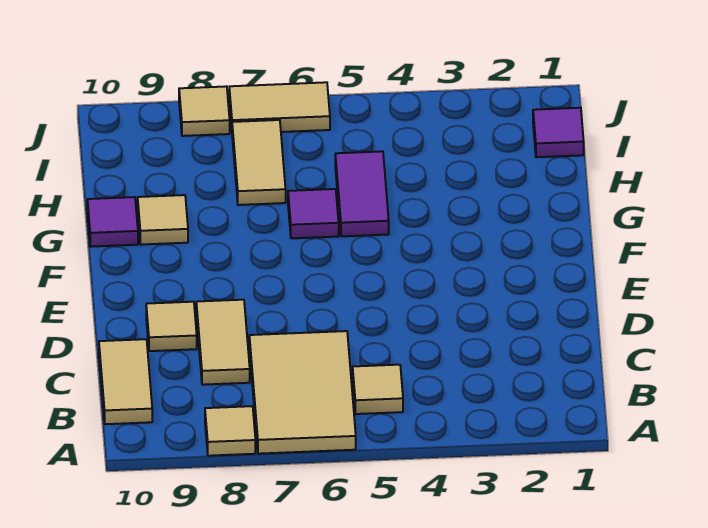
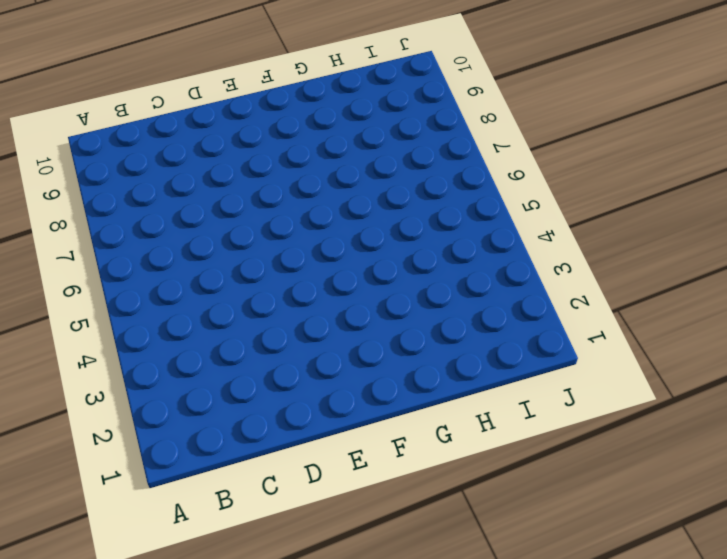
none -> tan 2x3 tile [249,331,356,454]
none -> tan 1x1 tile [205,406,255,456]
none -> tan 1x1 tile [353,365,403,414]

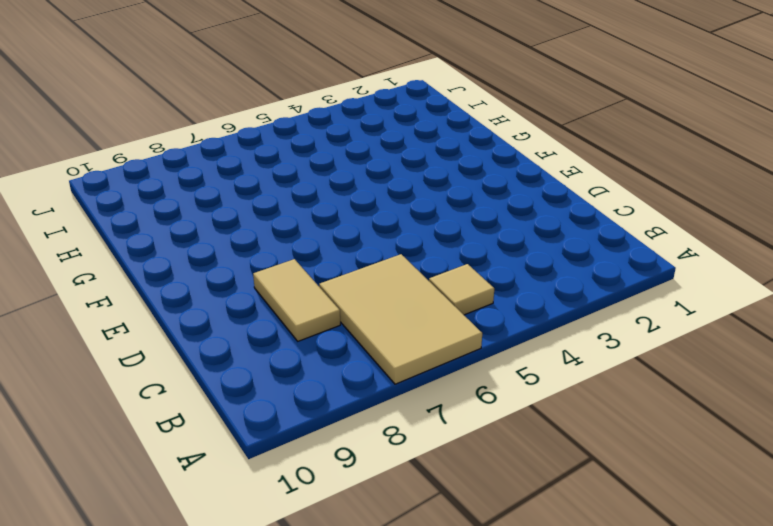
none -> tan 1x1 tile [205,406,255,456]
none -> tan 1x2 tile [99,339,152,424]
none -> tan 1x1 tile [146,302,197,351]

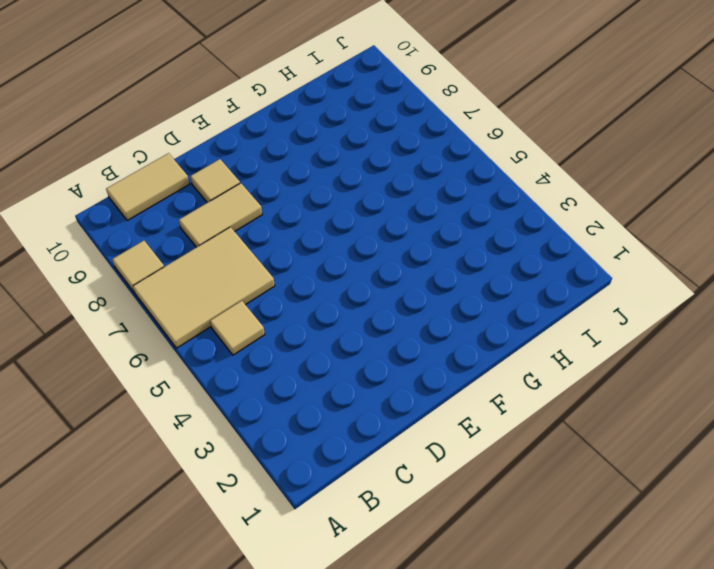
none -> purple 1x2 tile [335,151,389,236]
none -> purple 1x1 tile [288,189,339,238]
none -> tan 1x1 tile [138,195,188,245]

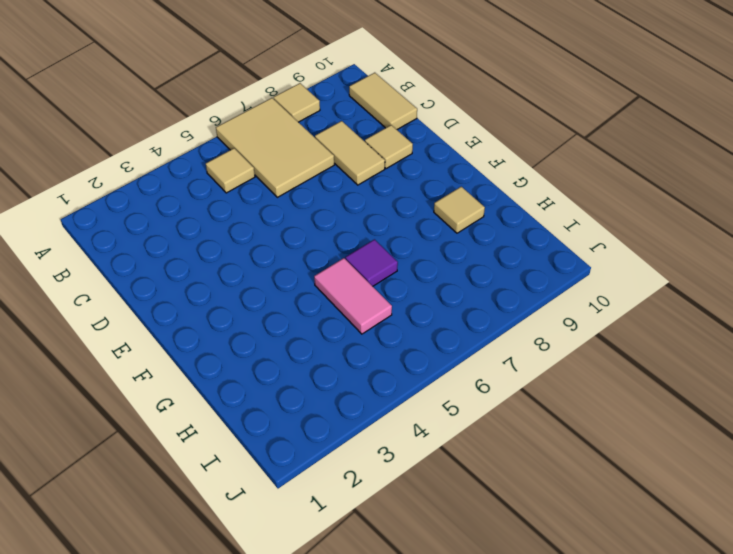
pink 1x2 tile [314,258,392,334] -> purple 1x2 tile [335,151,389,236]
none -> purple 1x1 tile [87,197,138,247]
none -> tan 1x2 tile [232,120,286,205]
none -> purple 1x1 tile [533,108,584,157]

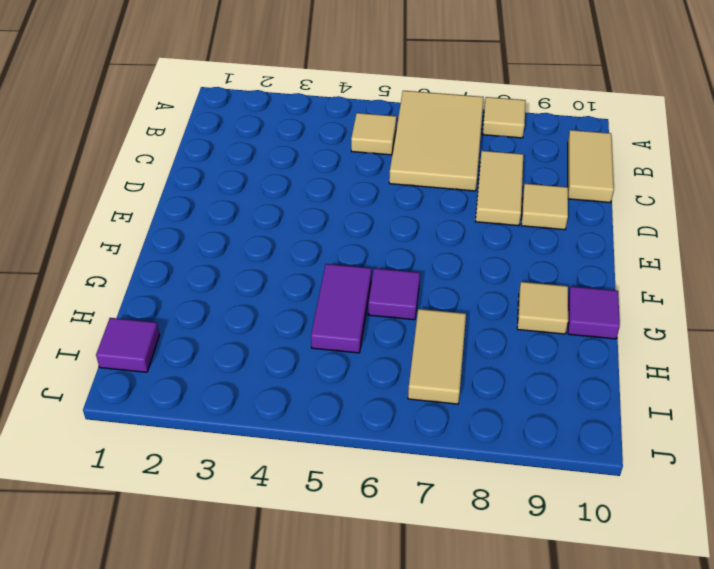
none -> tan 1x2 tile [229,82,330,132]
none -> tan 1x1 tile [179,86,230,136]

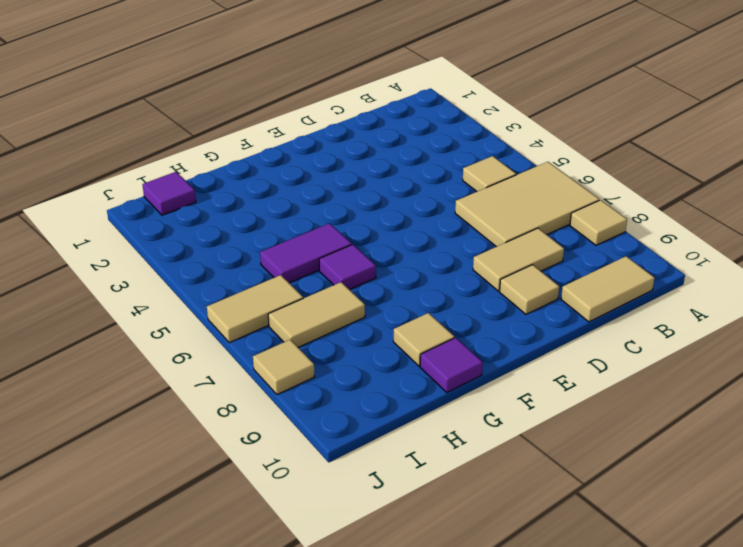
tan 1x2 tile [207,275,303,343] -> tan 1x2 tile turned to [229,82,330,132]

